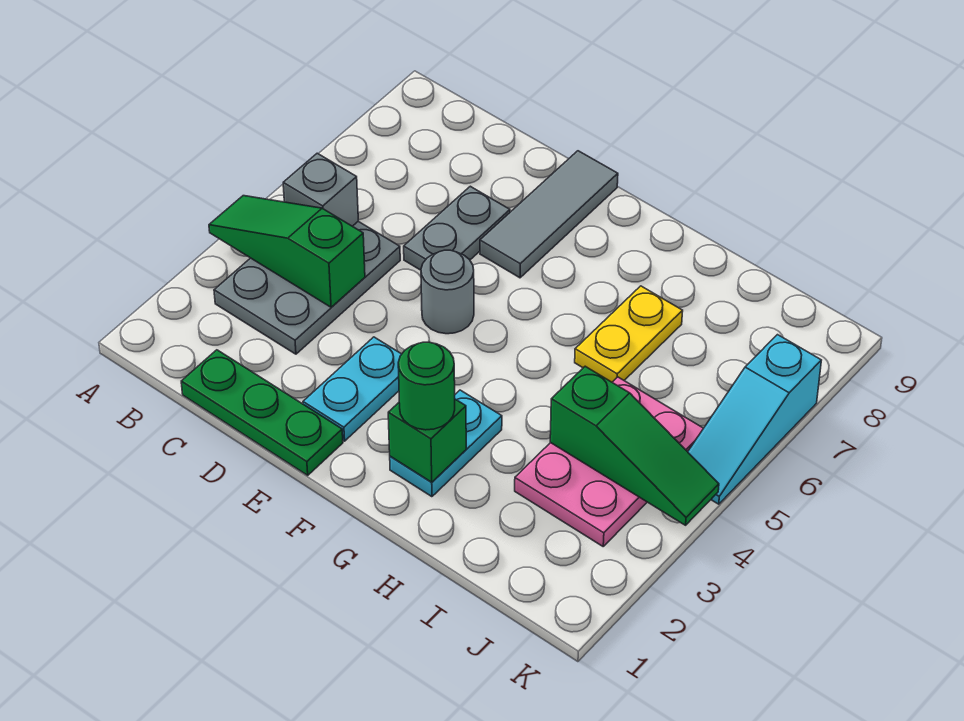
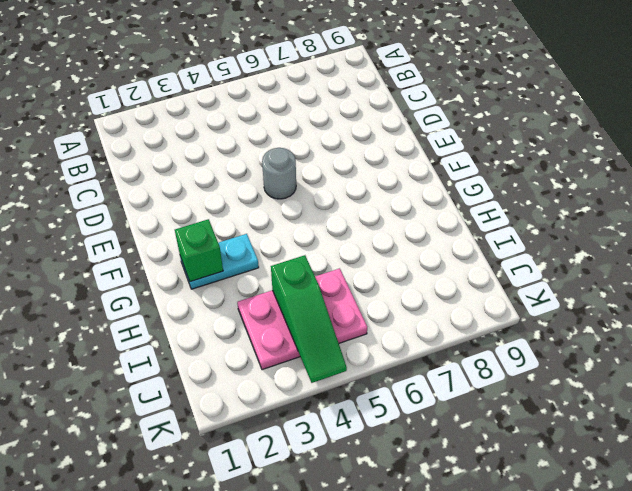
none -> grey 2x3 plate [214,221,400,354]
none -> green 1x3 plate [181,350,343,475]
none -> grey 1x2 plate [404,186,510,270]

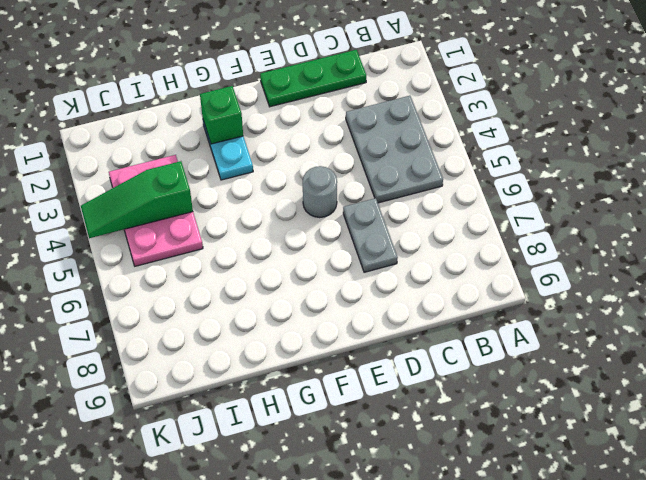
none -> cyan 1x2 plate [303,337,402,441]
none -> grey 1x3 tile [480,151,618,278]
none -> yellow 1x2 plate [575,286,683,382]

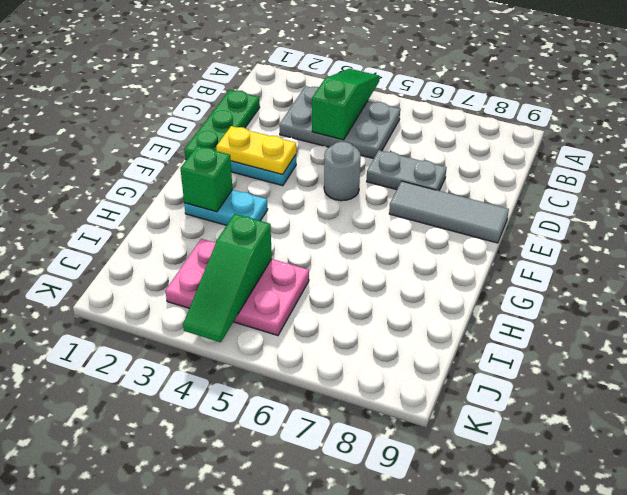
yellow 1x2 plate [216,126,296,175] -> yellow 1x2 plate moved to [575,286,683,382]
none -> cyan 1x3 slope [688,335,821,504]
none -> grey 1x1 brick [283,153,358,226]
none -> green 1x1 round brick [398,342,455,430]

